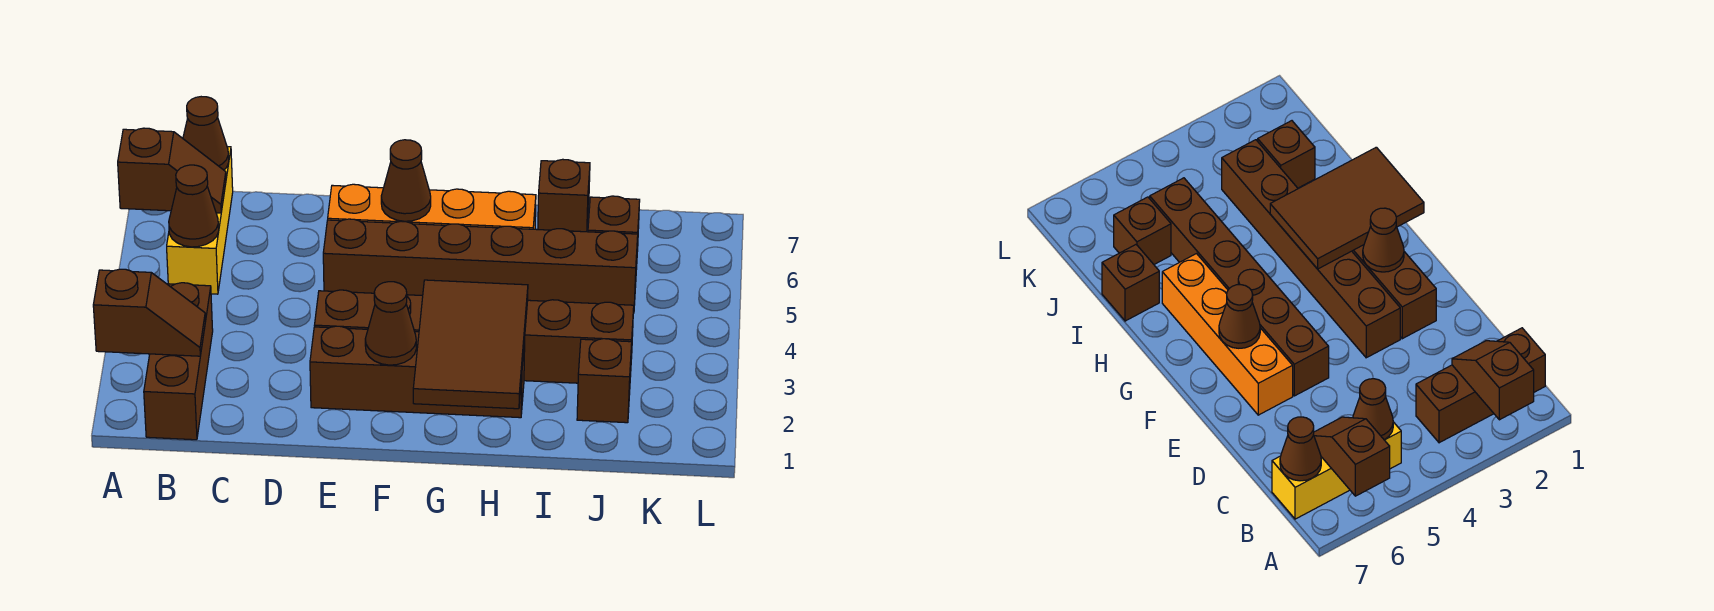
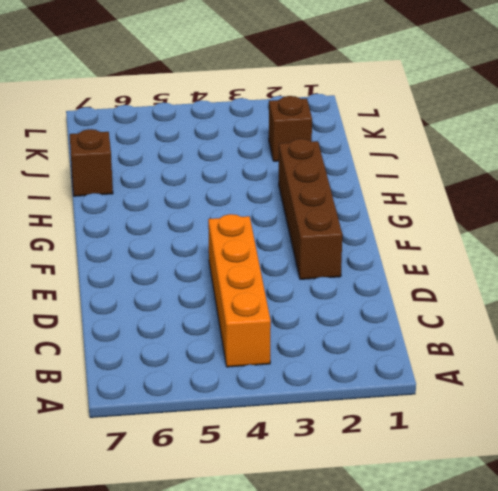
orange 1x4 brick [208,214,271,367] -> orange 1x4 brick moved to [328,184,536,229]
none -> brown 1x3 brick [144,283,213,440]
none -> yellow 1x3 brick [167,147,233,294]
none -> brown 1x6 brick [314,290,634,383]

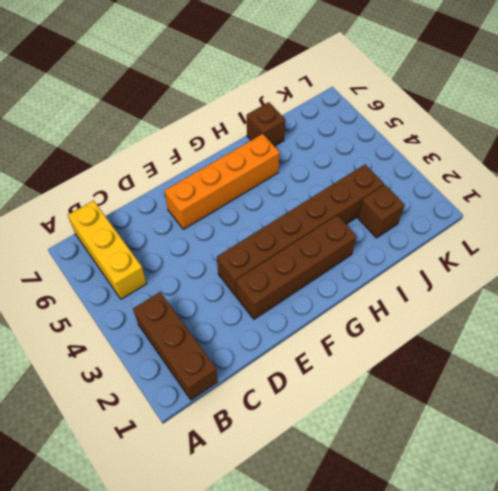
none -> brown 1x6 brick [323,219,638,313]
none -> brown 1x1 brick [588,196,640,269]
none -> brown 1x2 slope [93,269,205,356]

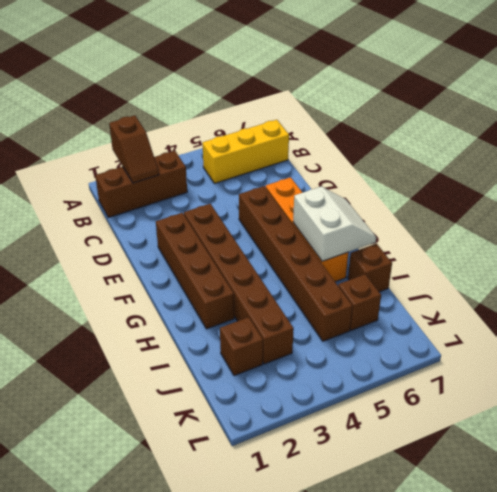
white 2x2 slope [293,187,376,261] -> none
none -> brown 1x2 slope [118,128,226,213]
none -> brown 1x1 cone [169,165,219,247]
none -> brown 1x1 cone [183,97,229,170]

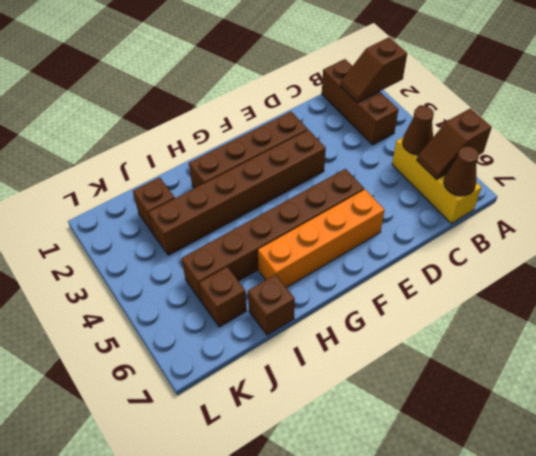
none -> brown 1x1 cone [365,282,416,365]
none -> brown 1x1 cone [381,140,431,221]
none -> brown 2x3 tile [413,280,528,409]

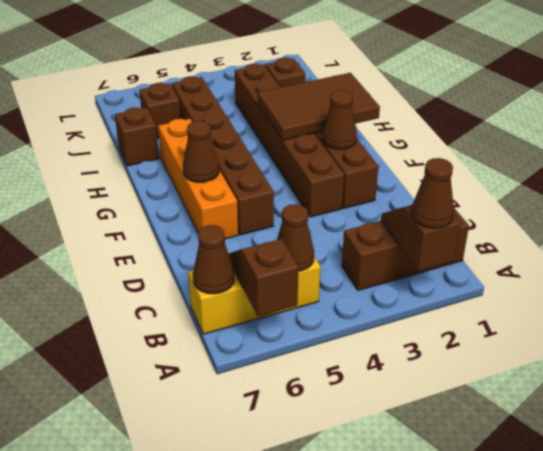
brown 1x1 cone [411,158,454,228] -> none

